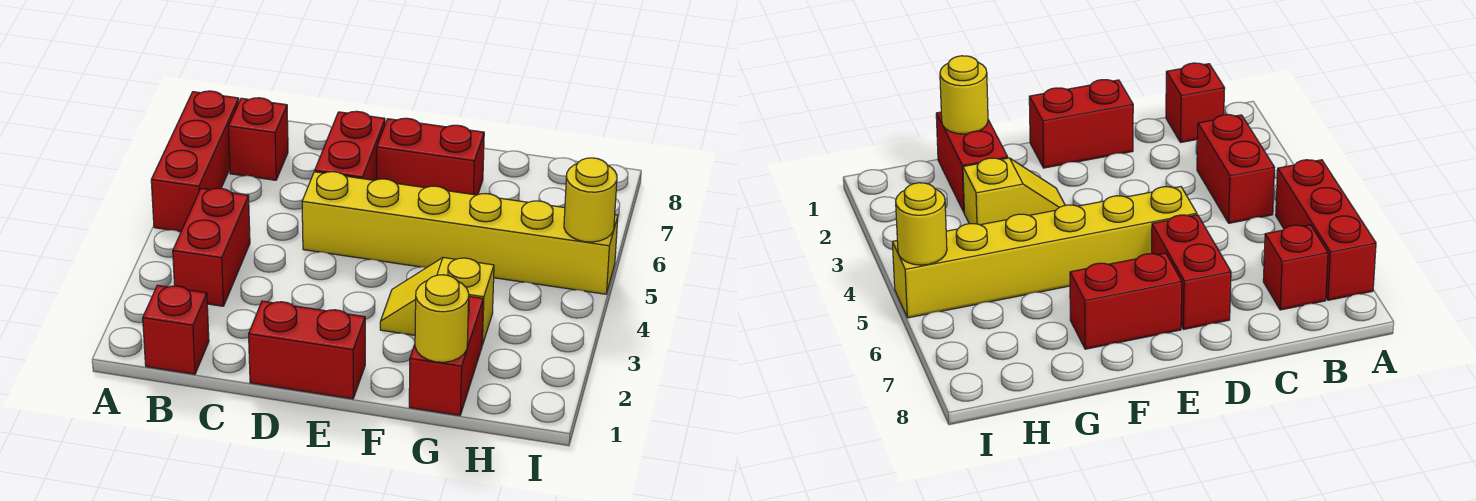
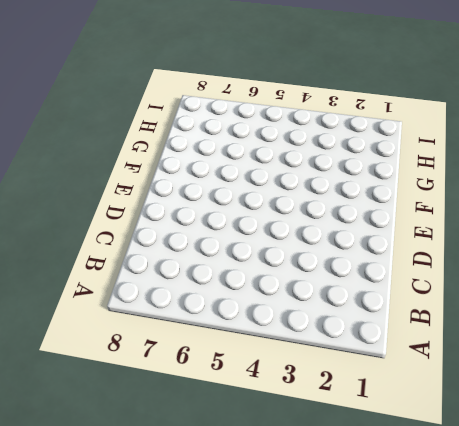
none -> red 1x3 brick [151,91,239,232]
none -> red 1x1 brick [143,285,209,374]
none -> red 1x2 brick [173,188,250,306]

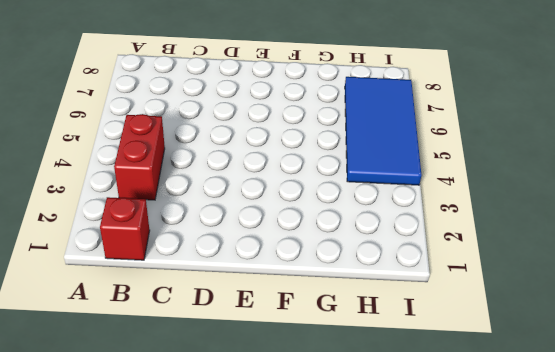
blue 2x4 tile [345,77,421,185] -> yellow 1x6 brick [302,172,618,294]
none -> red 1x3 brick [151,91,239,232]
none -> red 1x1 brick [228,98,288,180]
none -> red 1x2 brick [249,301,365,399]

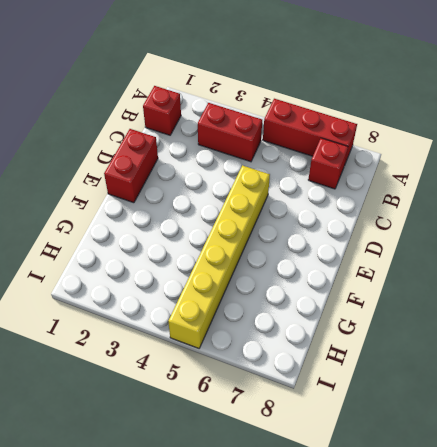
none -> red 1x2 brick [315,111,385,180]
none -> red 1x2 brick [377,118,484,195]
none -> yellow 1x2 slope [380,257,494,345]

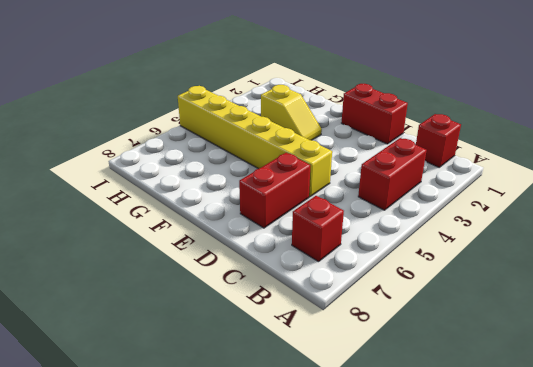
none -> red 1x3 brick [151,91,239,232]
none -> red 1x2 brick [377,118,484,195]
none -> red 1x2 brick [409,296,483,416]

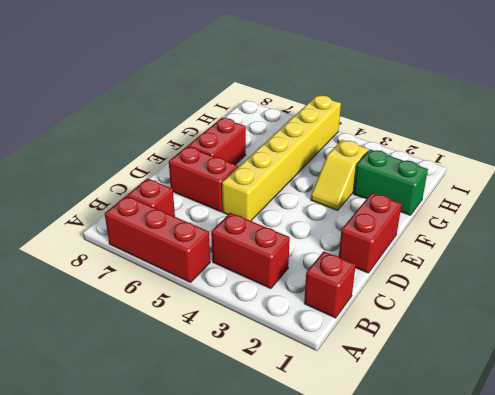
green 1x2 brick [353,149,428,215] -> red 1x2 brick [409,296,483,416]
none -> yellow 1x1 round brick [415,275,469,362]
none -> yellow 1x1 round brick [564,158,617,242]

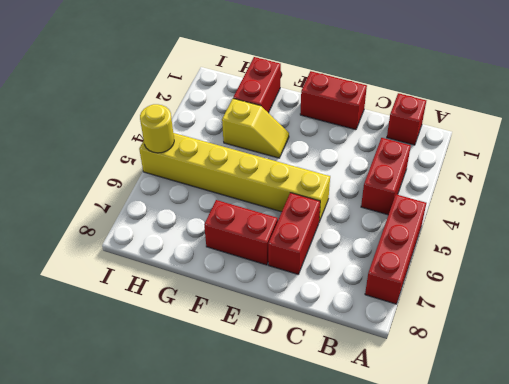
none -> red 1x1 brick [228,98,288,180]
none -> yellow 1x1 round brick [415,275,469,362]

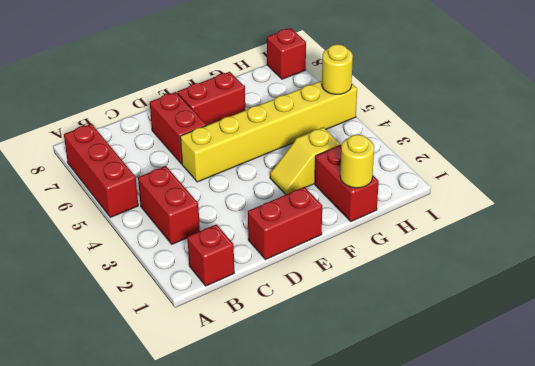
red 1x1 brick [267,28,306,79] -> red 1x1 brick moved to [228,98,288,180]

